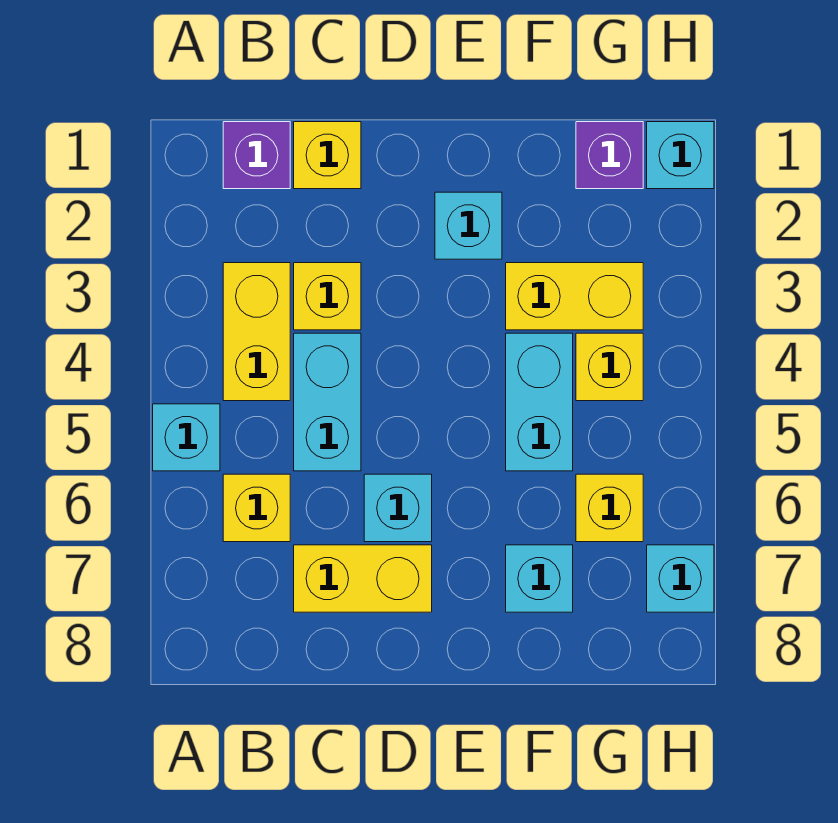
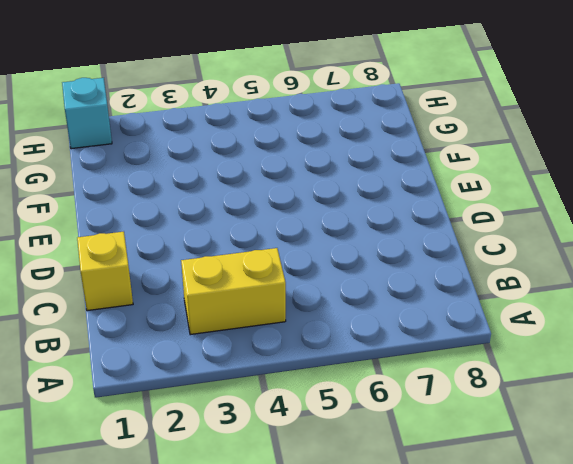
none -> cyan 1x1 brick [153,404,220,471]
none -> purple 1x1 brick [223,122,290,189]
none -> yellow 1x1 brick [223,474,290,542]

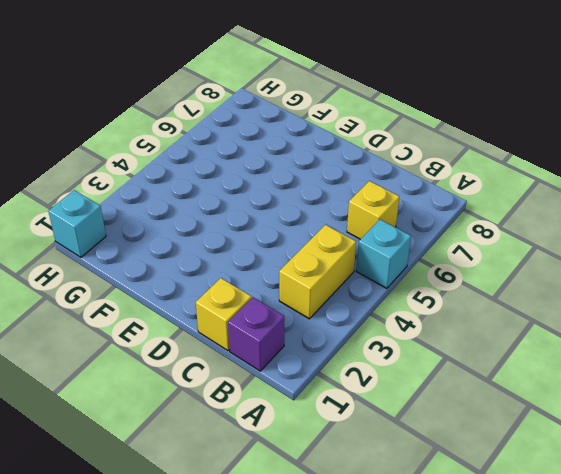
none -> yellow 1x1 brick [294,263,361,330]
none -> cyan 1x2 brick [294,333,361,471]
none -> yellow 1x2 brick [294,545,432,612]

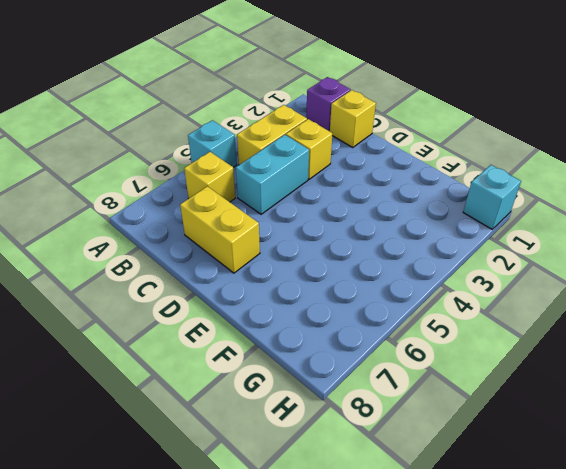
none -> cyan 1x1 brick [364,474,432,542]
none -> cyan 1x1 brick [435,192,502,259]
none -> yellow 1x2 brick [506,263,643,330]

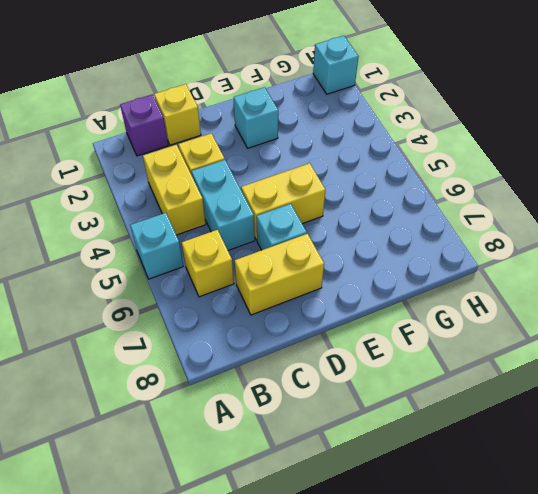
yellow 1x2 brick [241,163,325,240] -> yellow 1x2 brick moved to [506,263,643,330]
none -> cyan 1x2 brick [506,333,573,471]
none -> cyan 1x1 brick [506,545,573,612]
none -> purple 1x1 brick [576,122,643,189]

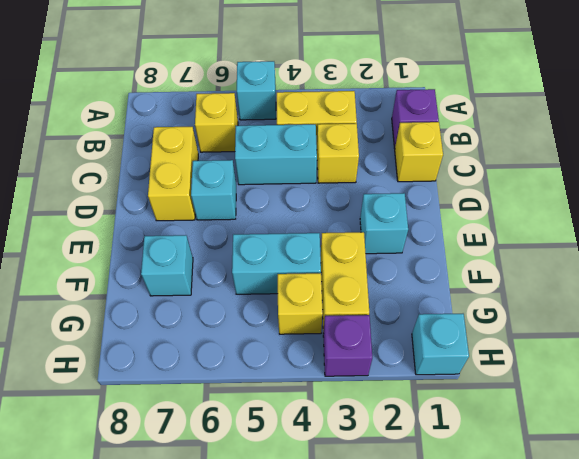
purple 1x1 brick [323,315,372,376] -> purple 1x1 brick moved to [576,122,643,189]
none -> yellow 1x1 brick [576,474,643,542]
none -> cyan 1x1 brick [647,545,714,612]

